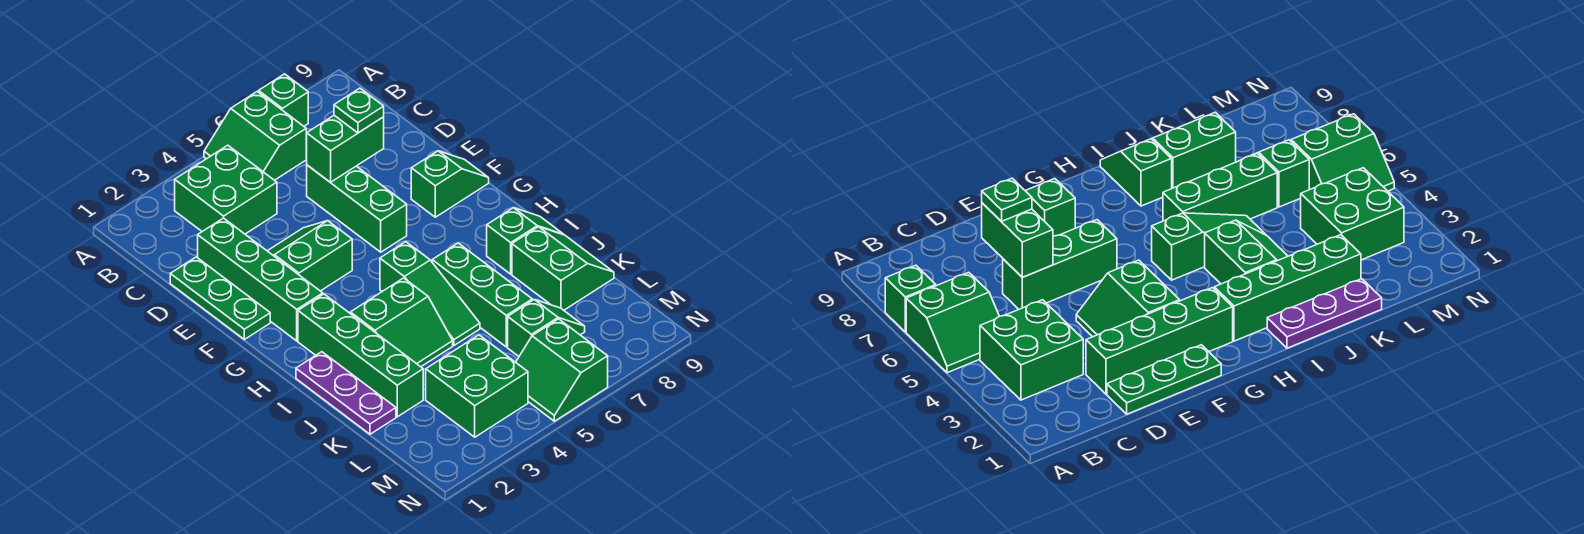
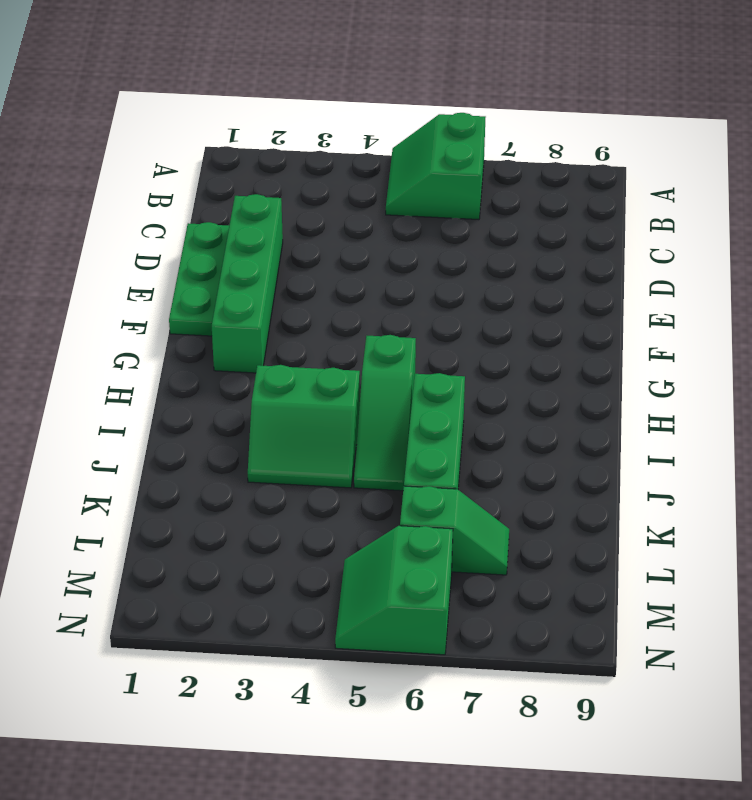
none -> green 1x1 brick [259,74,308,126]
none -> green 2x2 brick [175,145,277,234]
none -> green 1x3 brick [307,165,407,252]

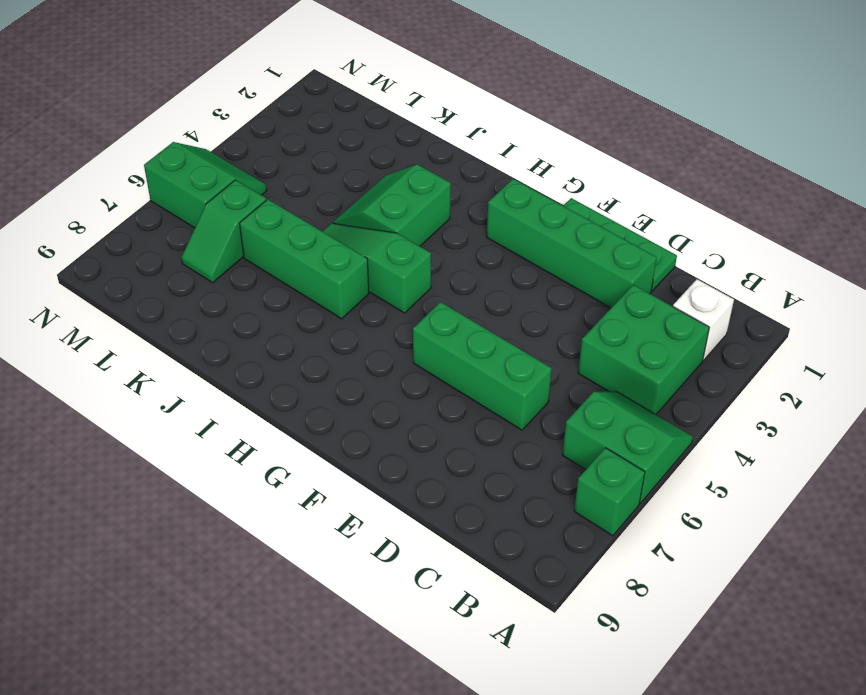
white 1x1 brick [673,279,734,360] -> none
none -> green 2x2 slope [268,221,352,291]
none -> green 1x2 slope [411,151,489,217]
none -> green 1x4 brick [298,294,423,417]

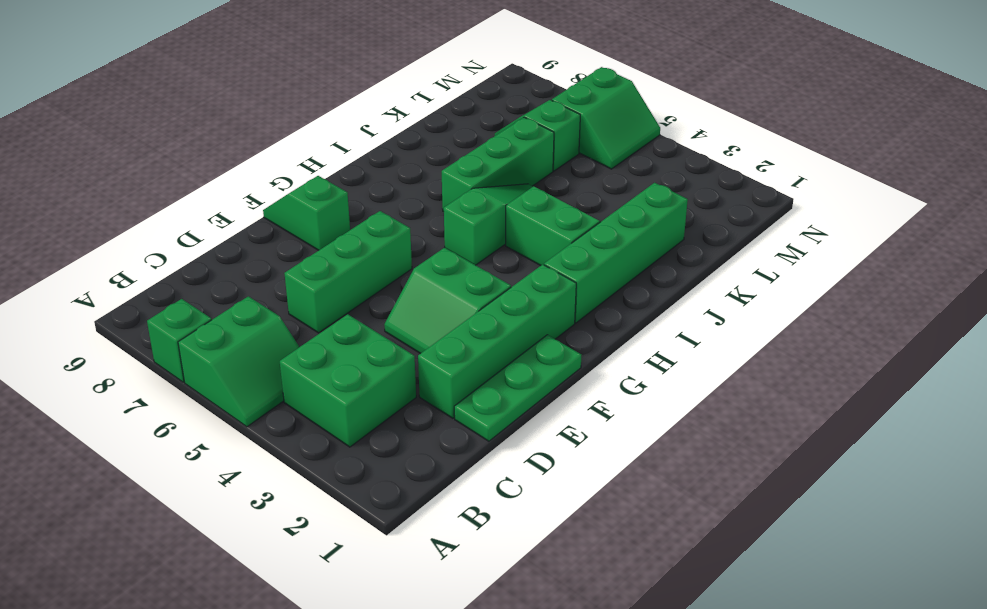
none -> purple 1x3 plate [296,352,396,434]
none -> green 1x2 slope [487,208,564,274]
none -> green 2x2 slope [512,227,614,310]

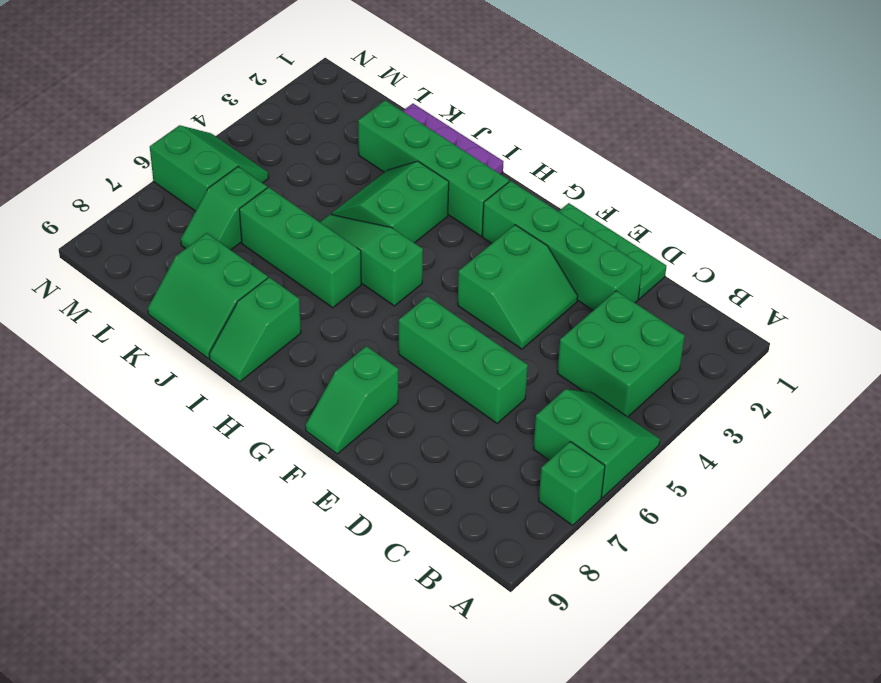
none -> green 2x2 brick [426,335,528,437]
none -> green 1x2 brick [306,115,384,182]
none -> green 1x1 plate [334,88,384,133]

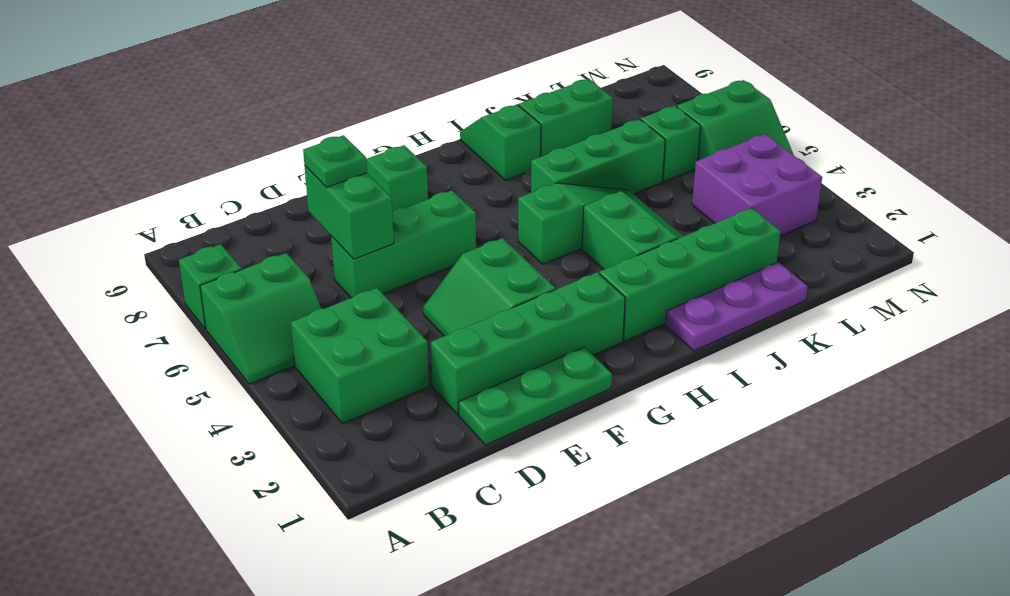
purple 2x2 brick [692,134,822,236] -> green 2x2 brick [426,335,528,437]

